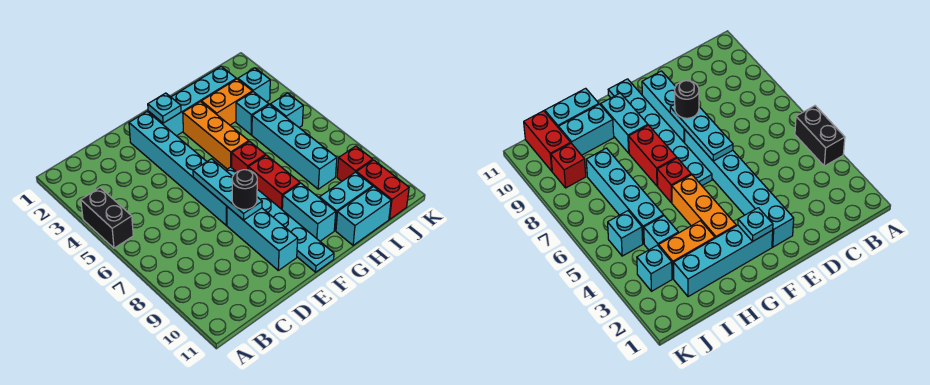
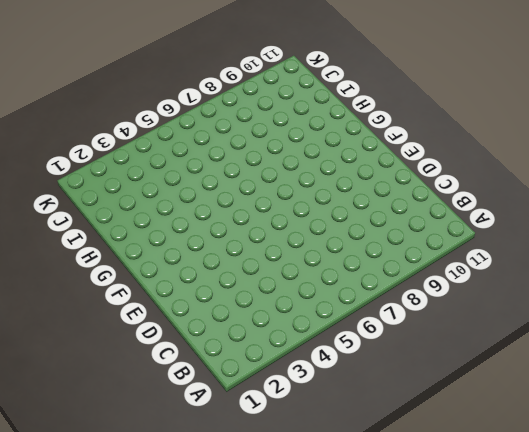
none -> black 1x2 brick [81,188,133,248]
none -> cyan 1x6 brick [129,112,227,225]
none -> cyan 1x3 brick [227,207,298,270]

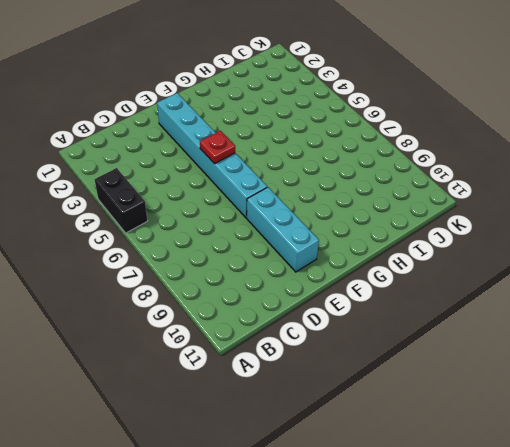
red 1x1 plate [200,131,235,164] -> none
none -> cyan 1x4 brick [148,66,236,136]
none -> cyan 1x6 plate [226,167,334,272]
none -> orange 1x3 brick [183,102,249,169]

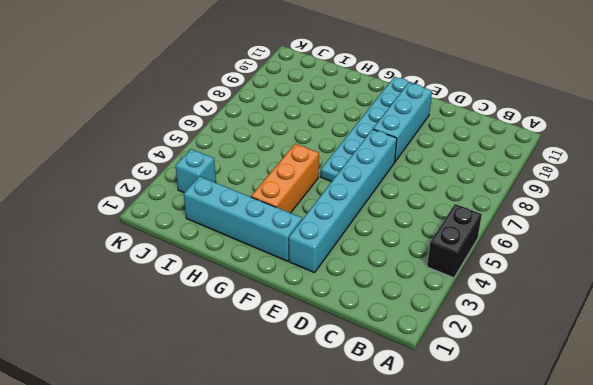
none -> red 1x1 brick [232,141,265,172]
none -> red 1x2 brick [248,155,300,209]
none -> cyan 1x2 brick [282,183,336,241]

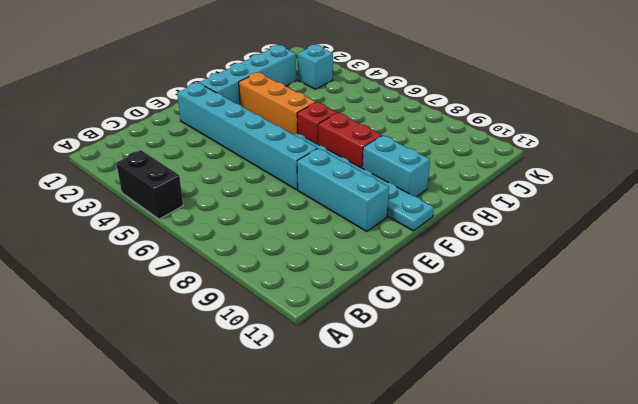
none -> orange 1x2 brick [201,79,252,125]
none -> cyan 1x2 brick [319,172,373,231]
none -> cyan 1x2 brick [336,187,391,245]

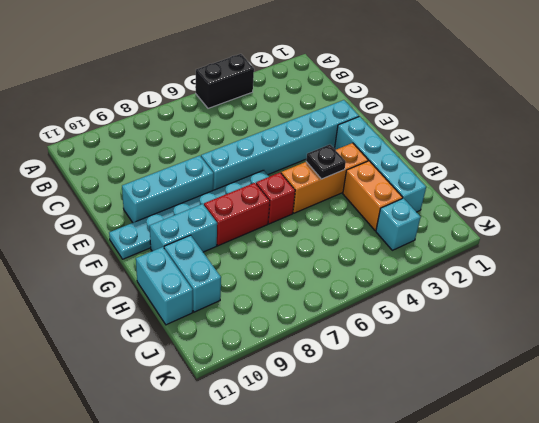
black 1x1 plate [306,144,346,179] -> none
none -> cyan 1x1 brick [236,92,269,135]
none -> cyan 1x4 brick [252,105,337,189]
none -> cyan 1x1 brick [270,93,303,127]

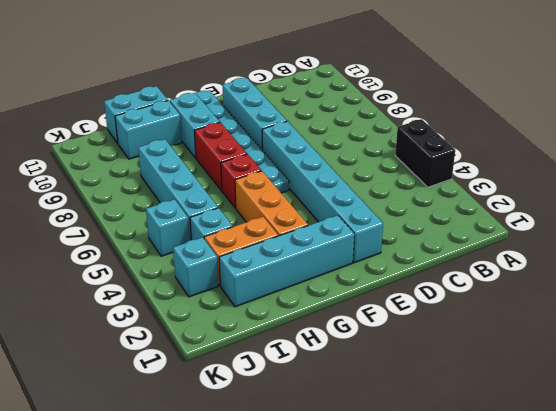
none -> red 1x1 brick [337,146,373,181]
none -> red 1x2 brick [356,160,409,219]
none -> cyan 1x3 plate [193,159,262,220]

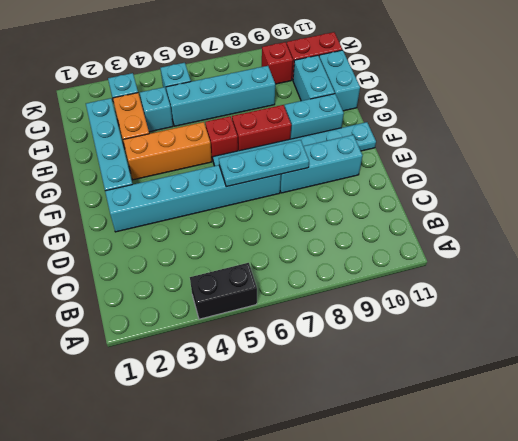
none -> cyan 1x1 plate [148,93,181,123]
none -> black 1x1 round brick [232,170,257,209]

